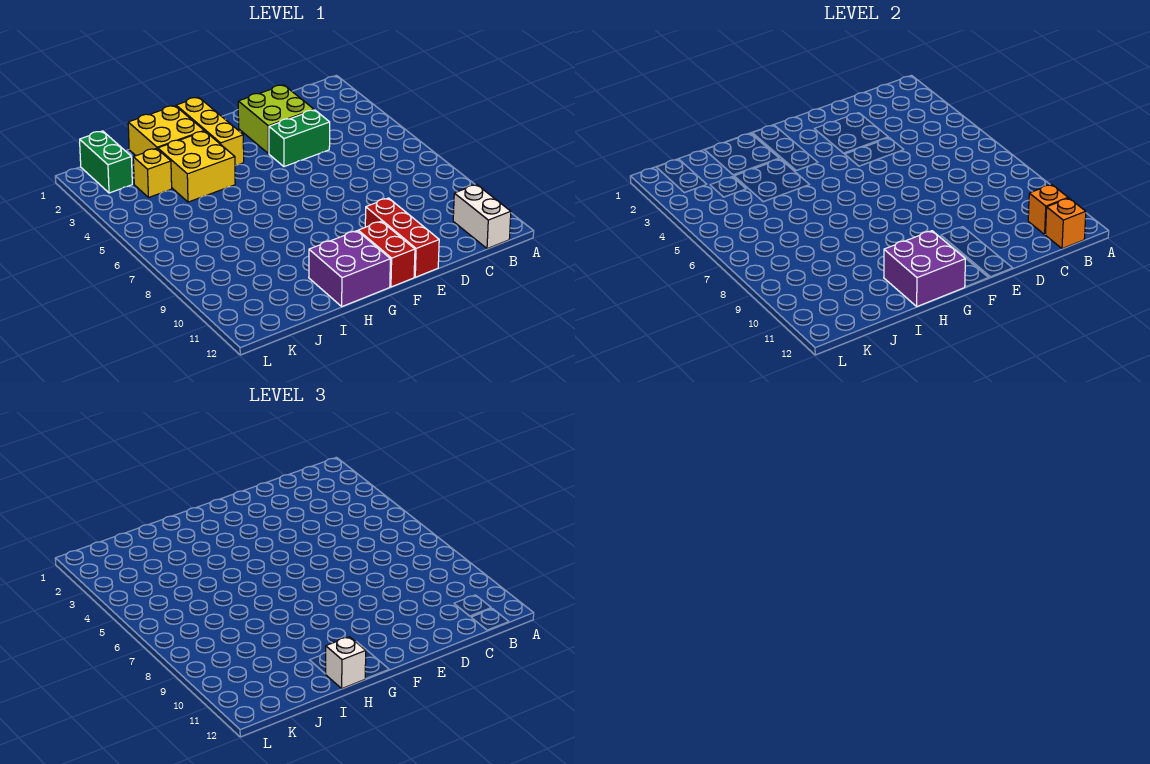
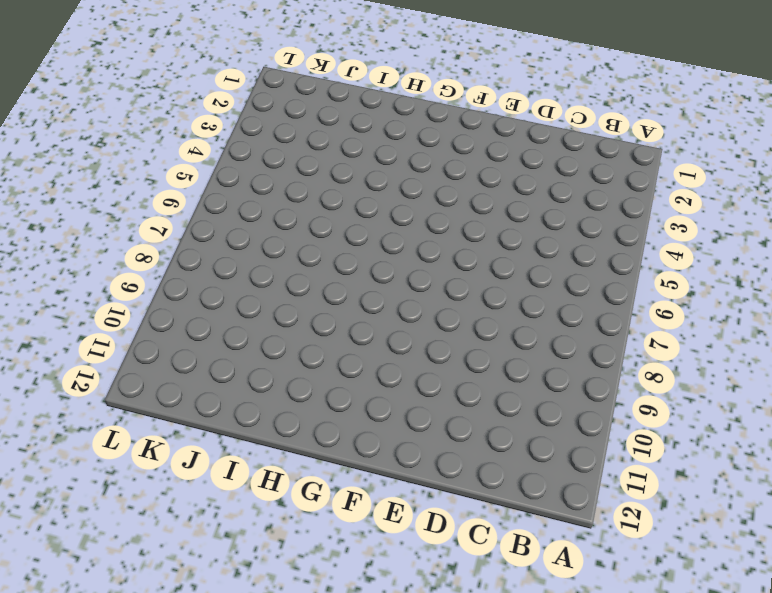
none -> white 1x2 brick [453,185,511,249]
none -> lime 2x2 brick [238,85,314,154]
none -> green 1x2 brick [269,110,330,167]

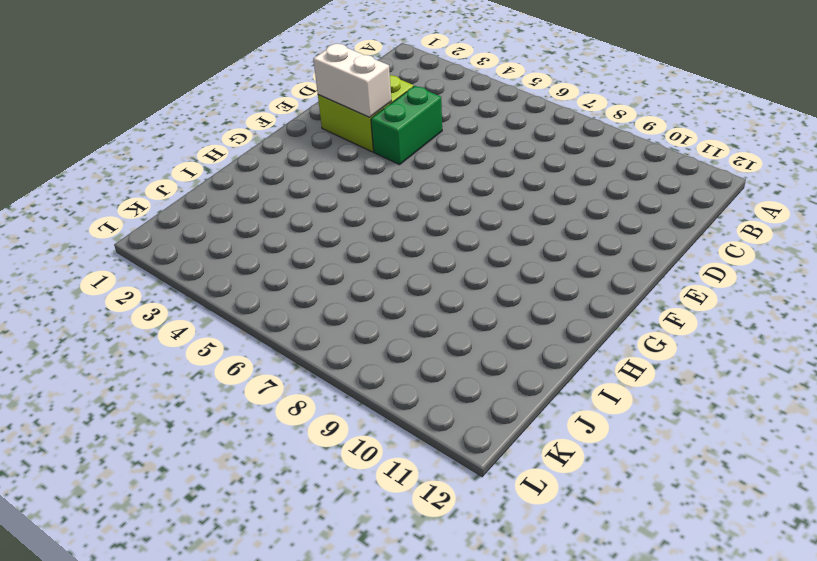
white 1x2 brick [313,43,391,117] -> white 1x2 brick moved to [453,185,511,249]
none -> red 1x3 brick [365,198,439,277]
none -> red 1x2 brick [358,221,415,287]
none -> yellow 1x3 brick [176,97,244,165]

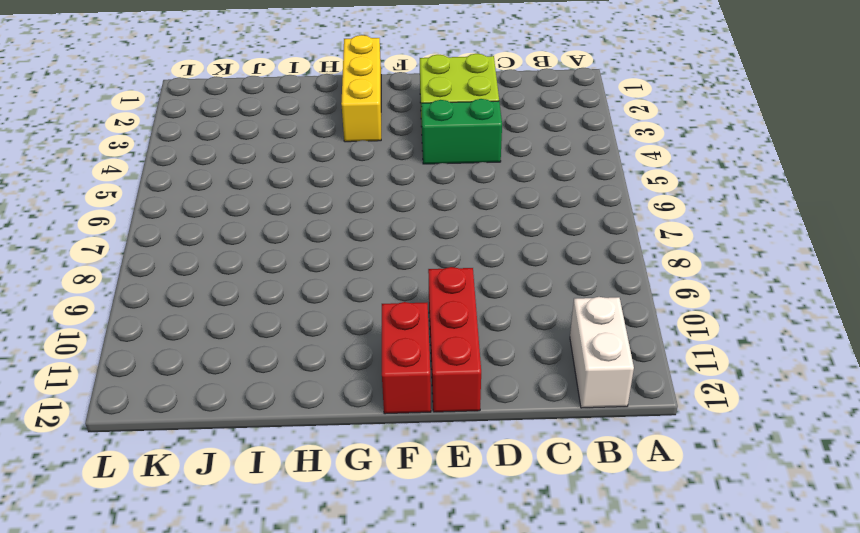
none -> purple 2x2 brick [309,231,390,306]
none -> yellow 2x2 brick [128,106,204,156]
none -> yellow 2x2 brick [158,131,235,202]

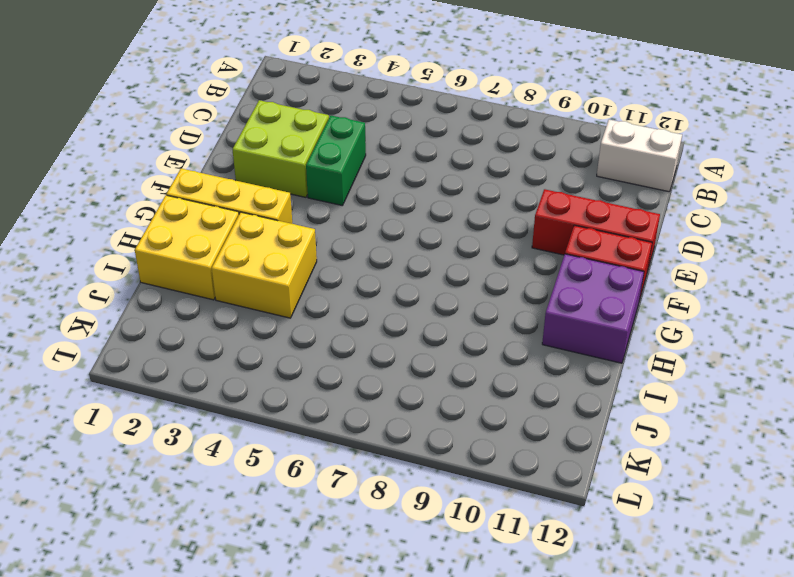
none -> yellow 1x1 brick [133,149,172,198]
none -> green 1x2 brick [80,131,132,193]
none -> orange 1x1 brick [1028,185,1068,234]

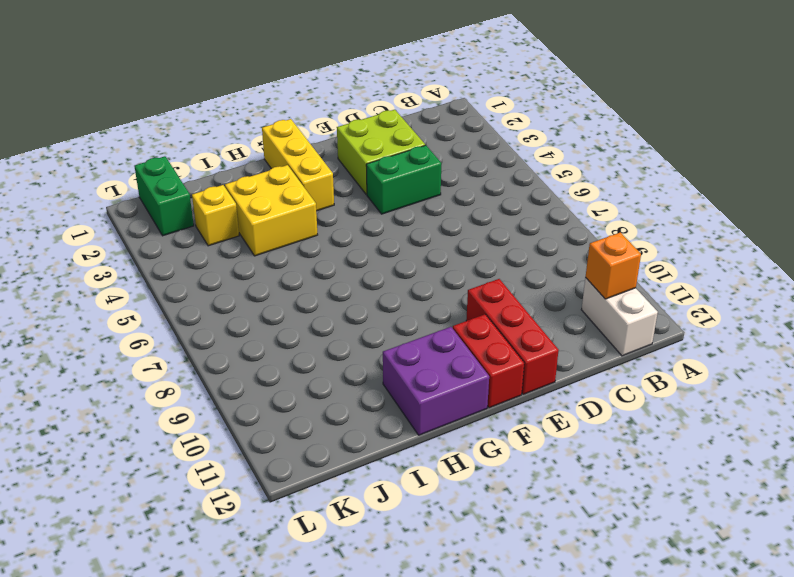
none -> yellow 2x2 brick [128,106,204,156]
none -> orange 1x1 brick [1045,198,1086,249]
none -> purple 2x2 brick [884,231,965,306]

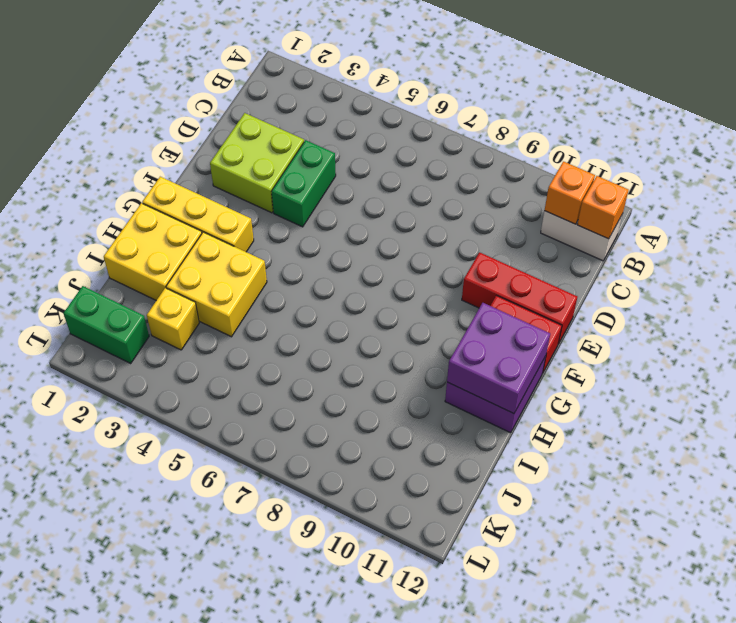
none -> white 1x1 brick [326,637,366,688]

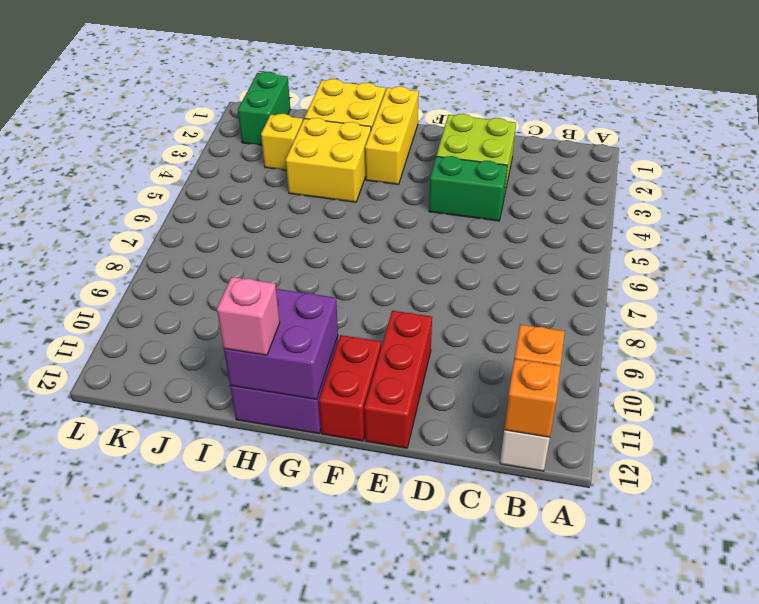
pink 1x1 brick [217,277,280,355] -> white 1x1 brick [326,637,366,688]

